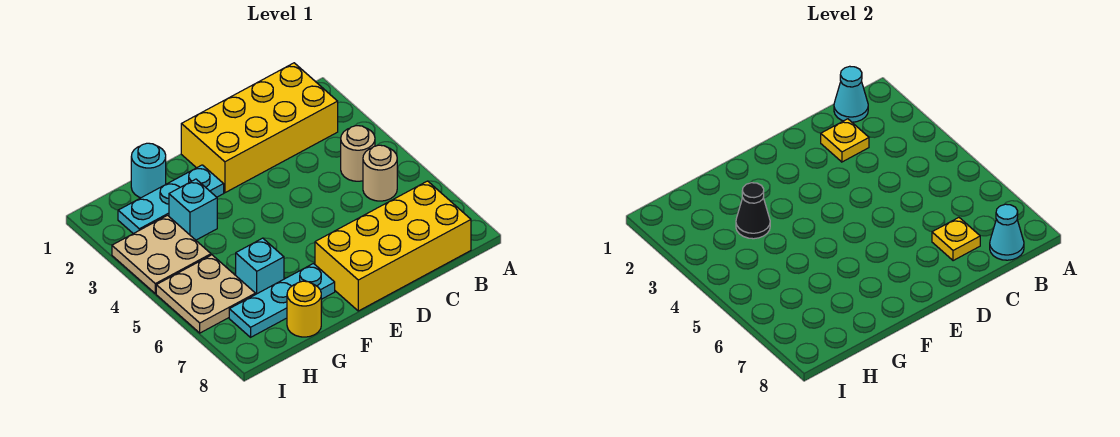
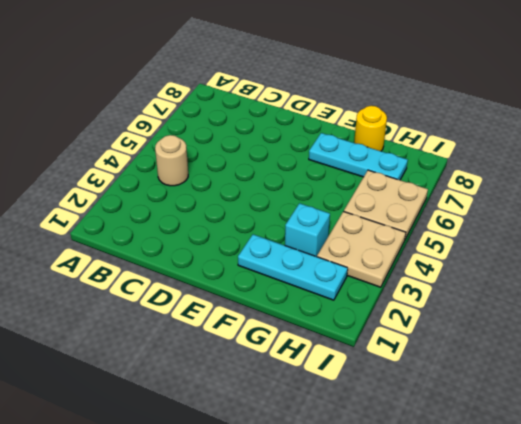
none -> yellow 2x4 brick [181,63,338,193]
none -> tan 1x1 round brick [363,145,397,201]
none -> yellow 2x4 brick [315,181,471,311]

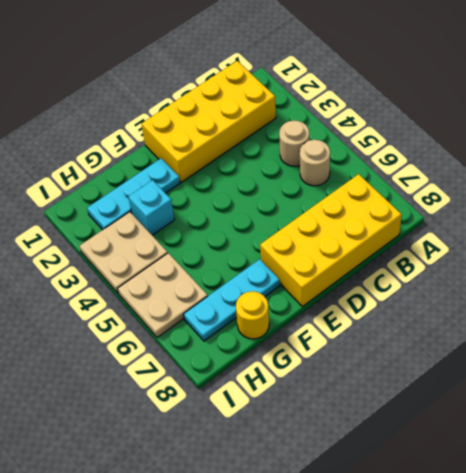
none -> cyan 1x1 round brick [131,143,166,198]
none -> cyan 1x1 brick [236,238,284,294]
none -> cyan 1x1 cone [834,66,868,122]

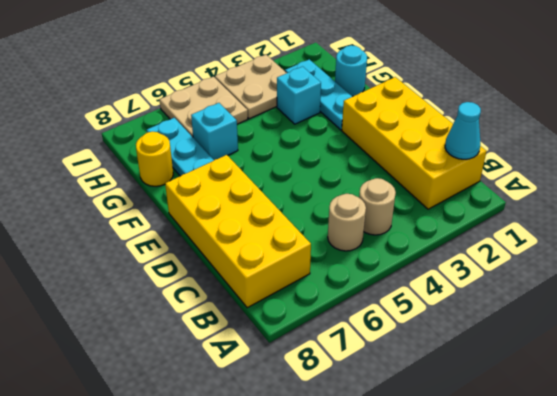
none -> cyan 1x1 cone [990,204,1024,260]
none -> yellow 1x1 plate [821,119,869,162]
none -> yellow 1x1 plate [932,218,980,261]

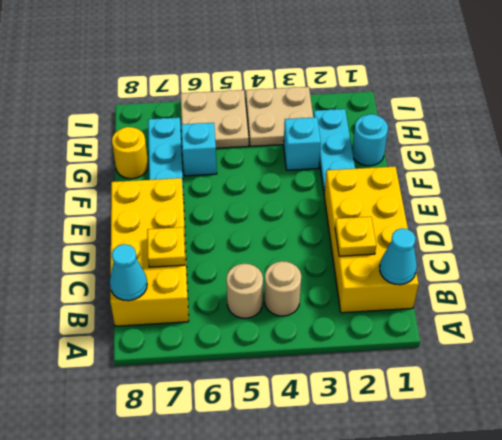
none -> black 1x1 cone [736,183,770,239]

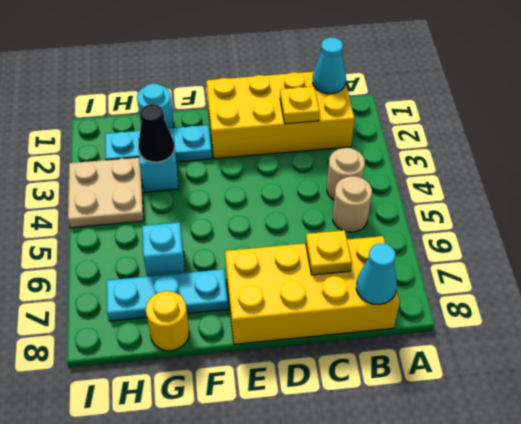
none -> tan 2x2 plate [156,255,255,333]

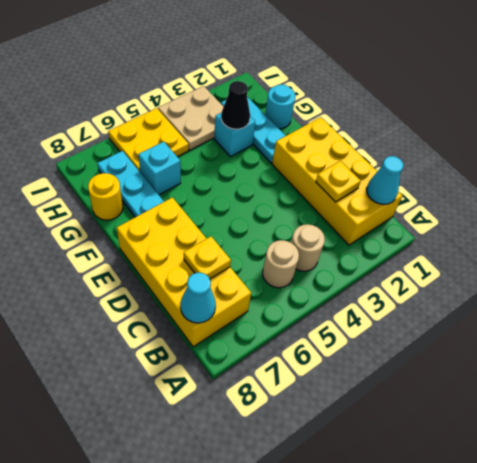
yellow 2x2 plate [108,108,189,171] -> tan 2x2 plate [156,255,255,333]

